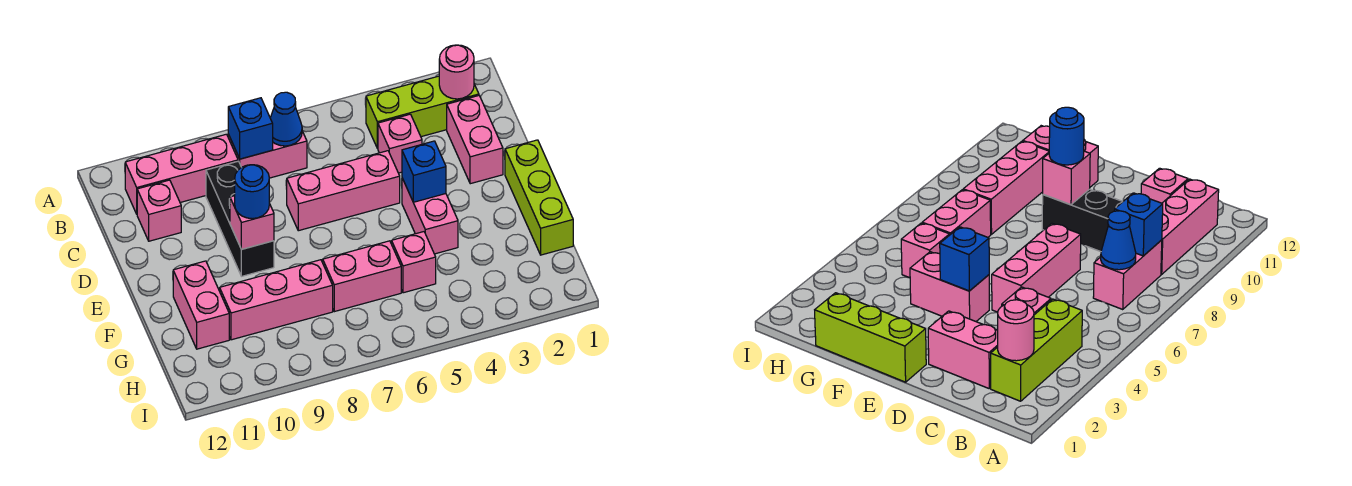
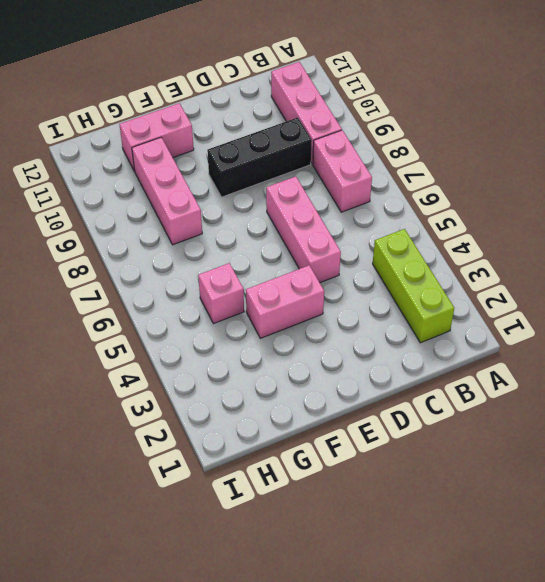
none -> pink 1x2 brick [447,96,503,184]
none -> pink 1x1 brick [378,114,422,173]
none -> pink 1x1 brick [137,180,181,241]

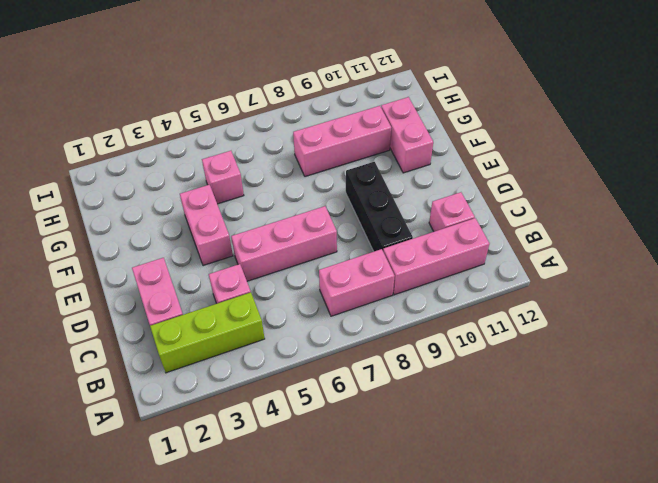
none -> lime 1x3 brick [505,140,573,255]
none -> pink 1x2 brick [323,241,401,312]
none -> pink 1x1 round brick [439,45,474,99]

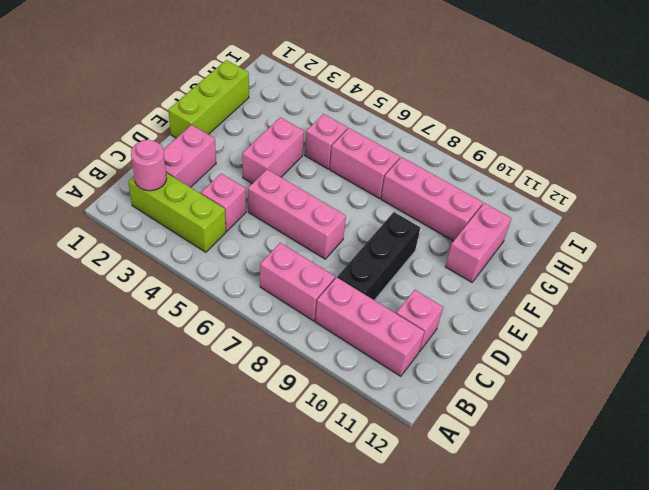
none -> blue 1x1 cone [270,92,302,146]
none -> blue 1x1 brick [228,98,273,159]
none -> blue 1x1 brick [402,141,446,202]

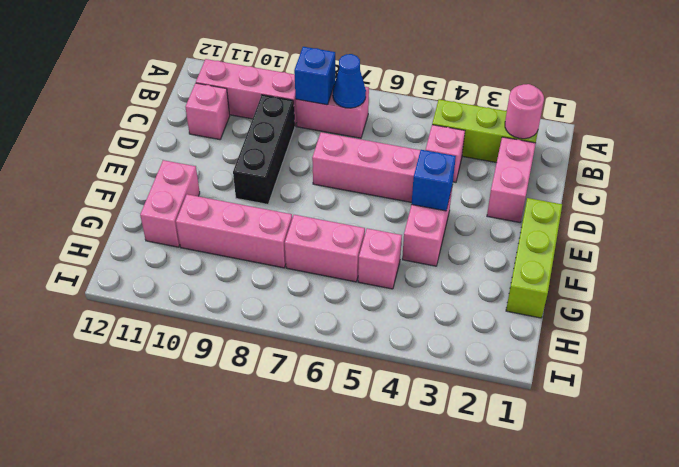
none -> pink 1x1 brick [230,196,274,249]
none -> blue 1x1 round brick [235,165,269,219]

